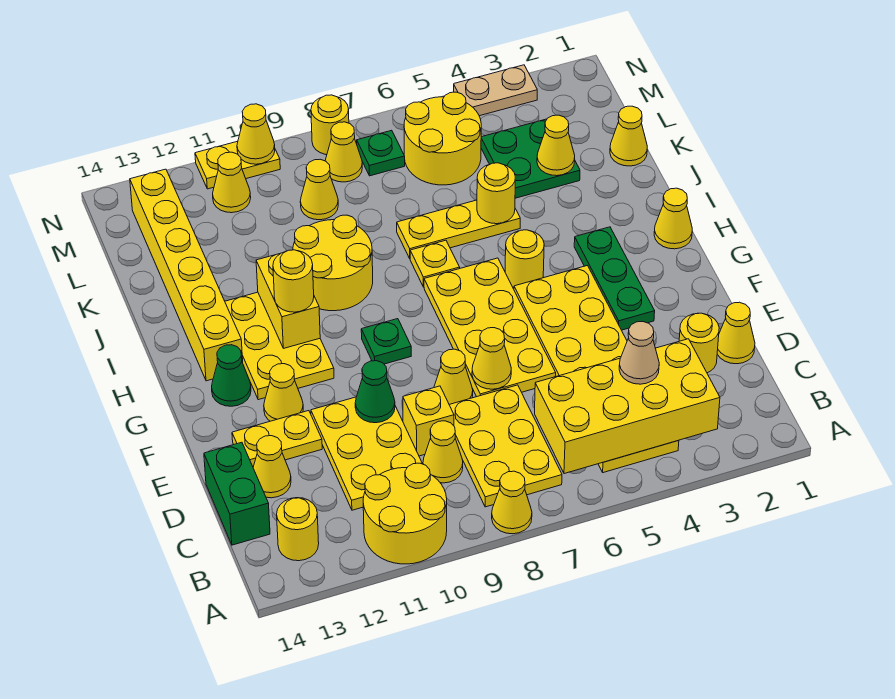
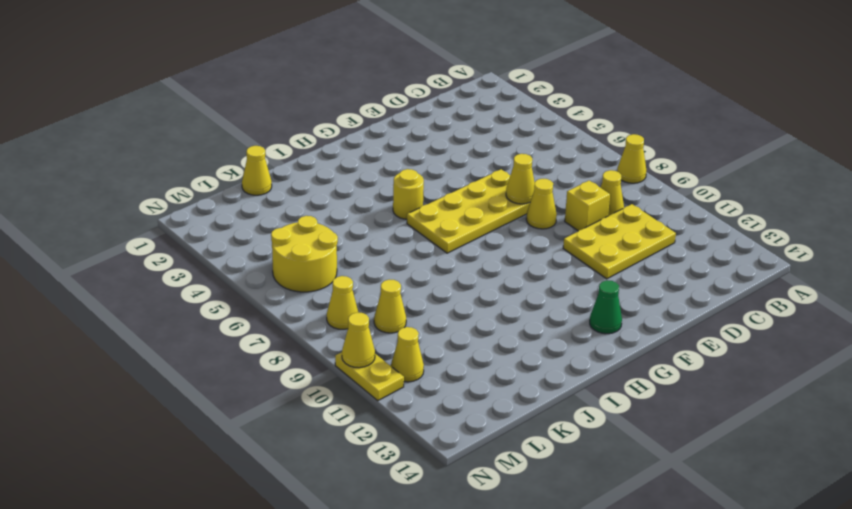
none -> yellow 2x2 round brick [363,463,447,564]
none -> yellow 2x6 plate [514,266,679,473]
none -> yellow 2x3 plate [449,385,562,507]
none -> yellow 1x1 round brick [277,498,319,561]

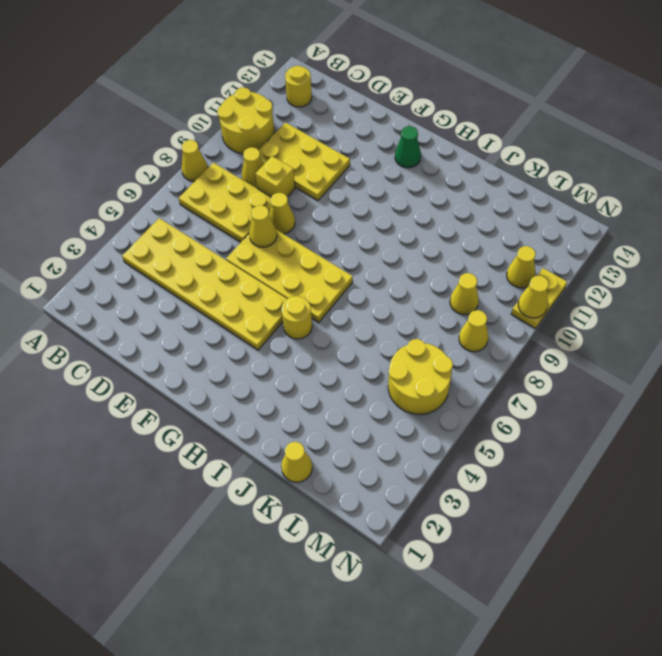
none -> green 1x2 brick [204,442,270,545]
none -> yellow 1x1 cone [717,302,755,364]
none -> yellow 1x1 round brick [679,313,719,373]
none -> yellow 1x1 cone [253,436,291,498]

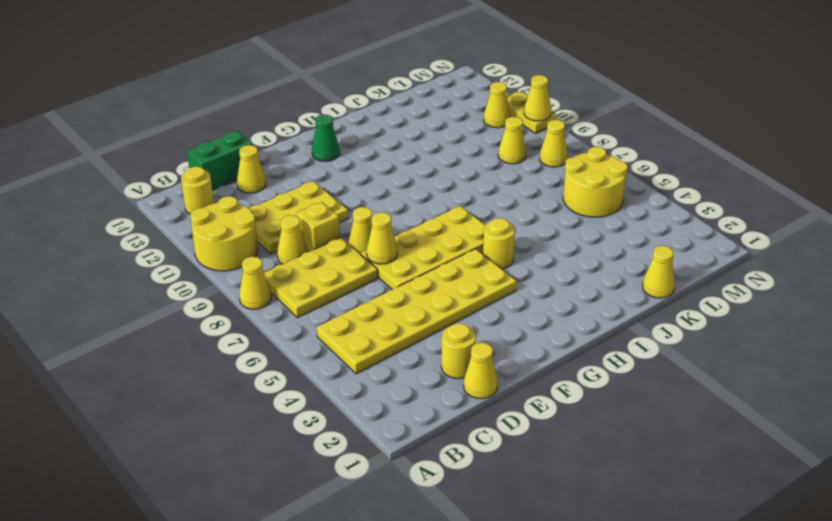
none -> yellow 1x2 plate [232,411,322,467]
none -> green 1x3 plate [574,227,655,330]
none -> yellow 1x1 cone [264,364,303,421]
none -> green 1x1 plate [361,319,411,364]

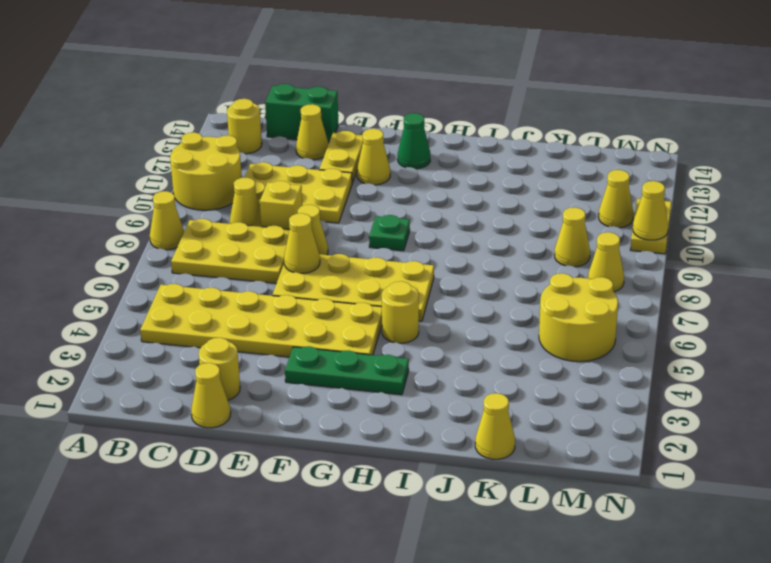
none -> yellow 2x3 plate [225,292,334,400]
none -> yellow 1x1 cone [654,188,692,249]
none -> yellow 1x6 brick [130,169,243,381]
none -> yellow 1x1 plate [410,240,460,287]

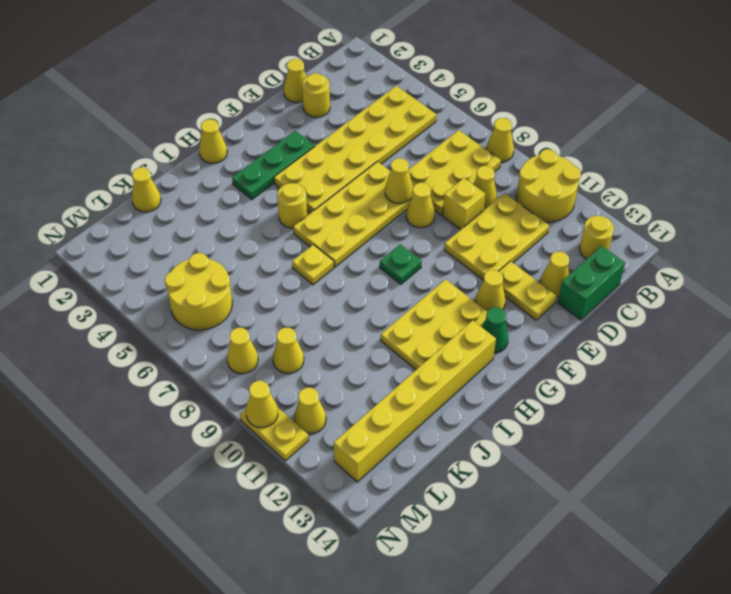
none -> yellow 2x2 round brick [293,215,373,311]
none -> yellow 1x3 plate [397,200,520,258]
none -> green 2x2 plate [481,119,580,198]
none -> green 1x1 plate [357,130,405,176]

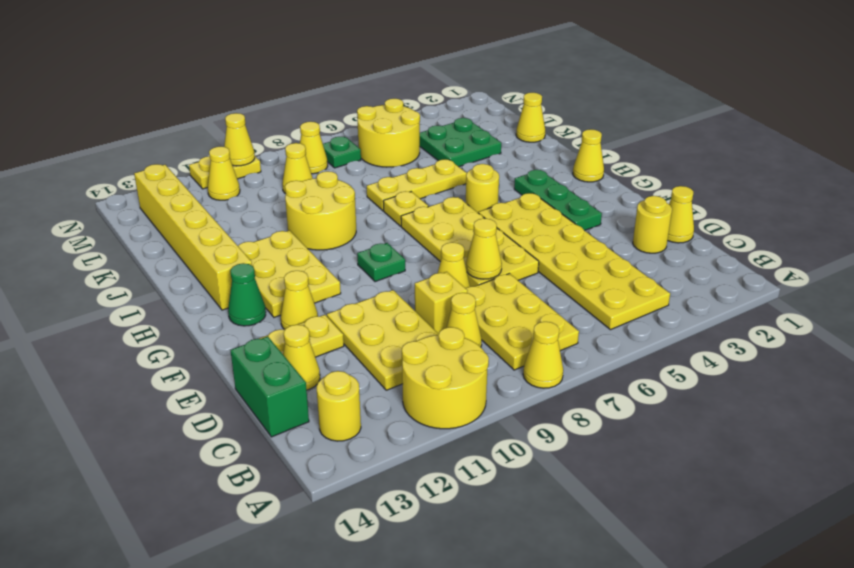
none -> tan 1x2 plate [454,65,537,116]
none -> yellow 1x1 round brick [311,95,349,155]
none -> yellow 2x4 brick [535,339,720,474]
none -> green 1x1 cone [355,361,395,423]

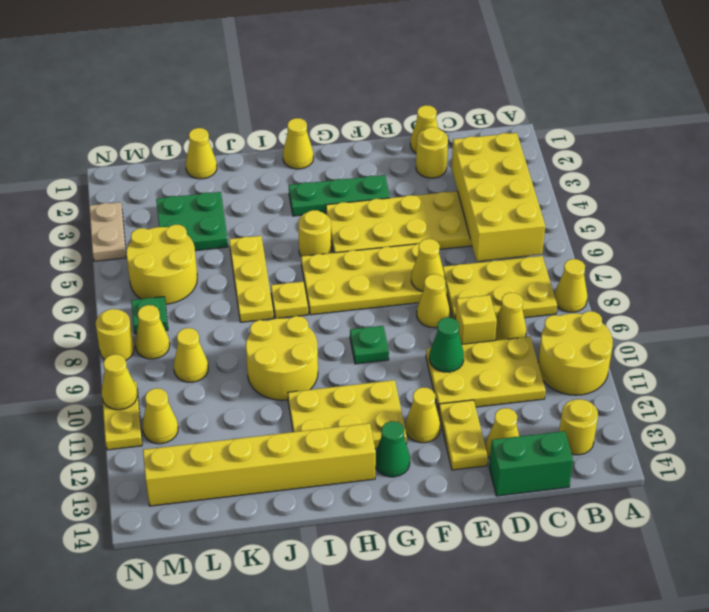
none -> yellow 1x2 brick [256,253,320,348]
none -> yellow 1x1 round brick [477,163,515,224]
none -> yellow 1x1 cone [537,115,575,176]
none -> tan 1x1 cone [619,322,659,384]

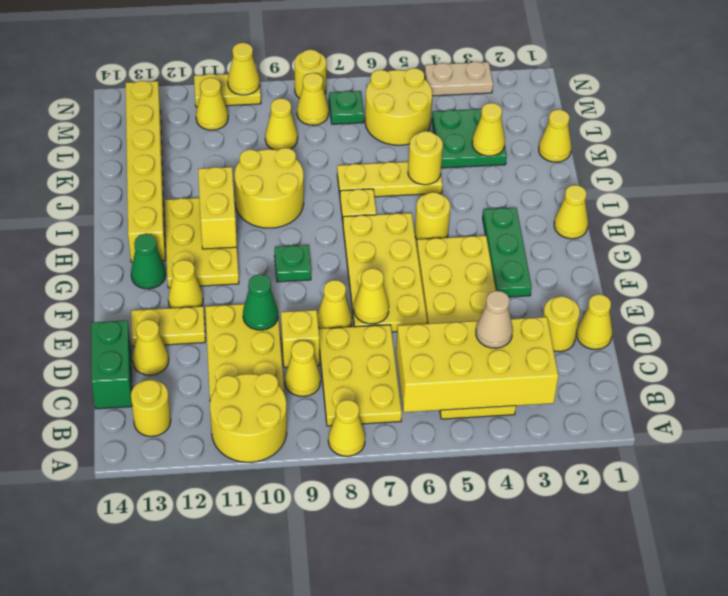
none -> yellow 1x1 round brick [273,250,314,312]

